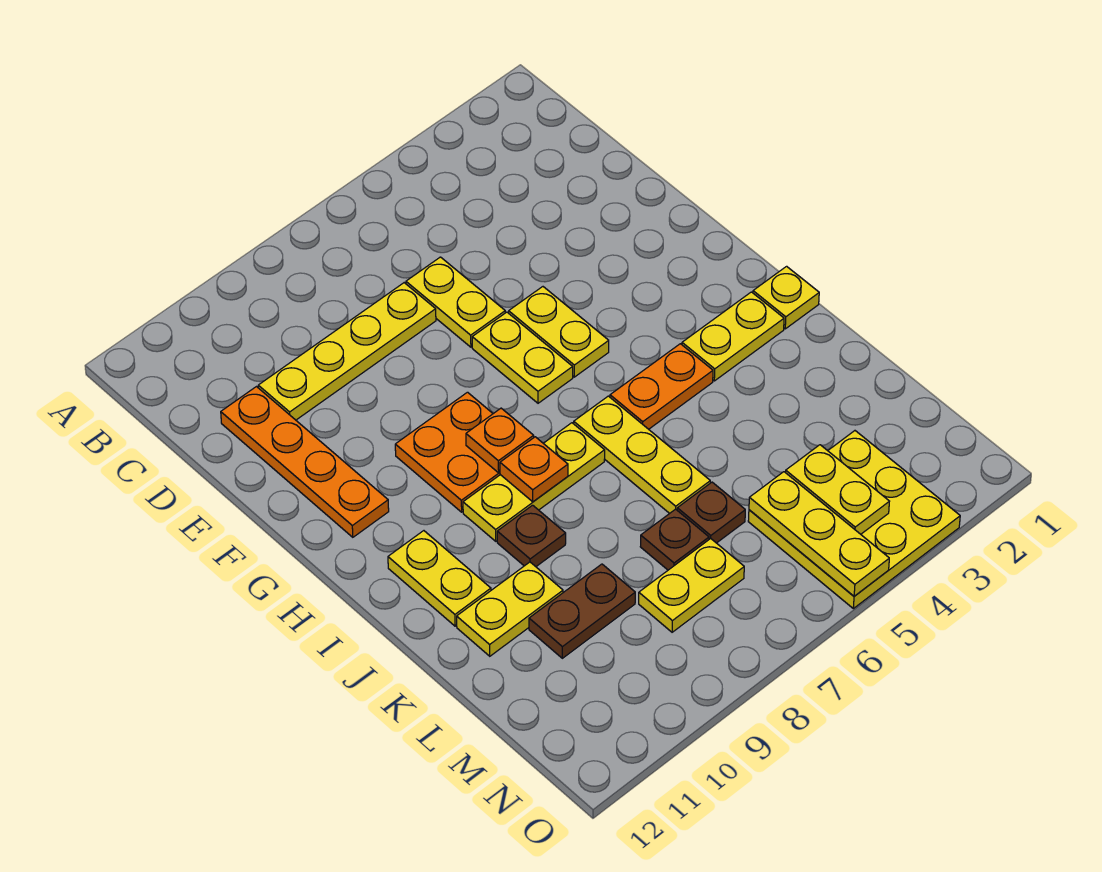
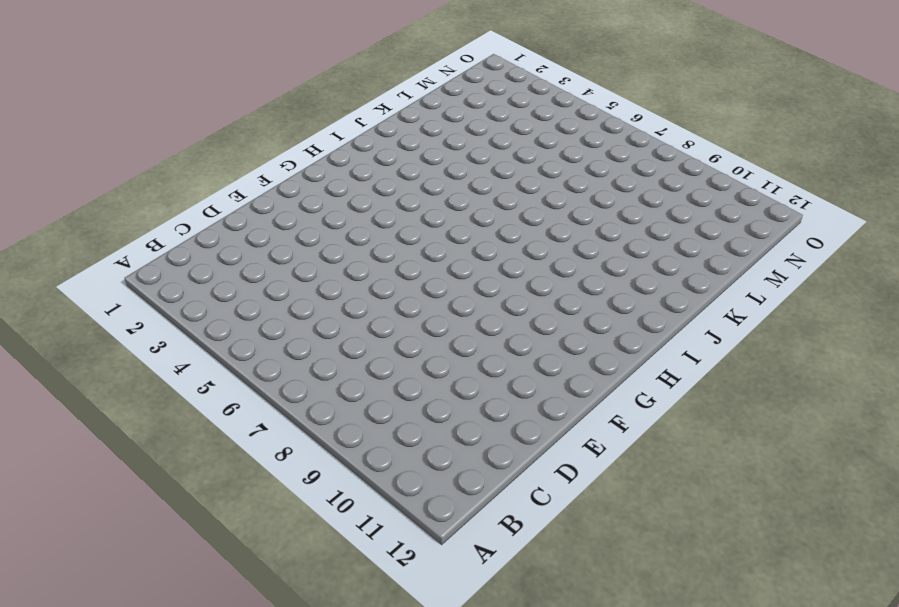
none -> yellow 1x2 plate [406,257,505,347]
none -> yellow 1x4 plate [258,283,436,420]
none -> orange 1x4 plate [221,387,389,537]

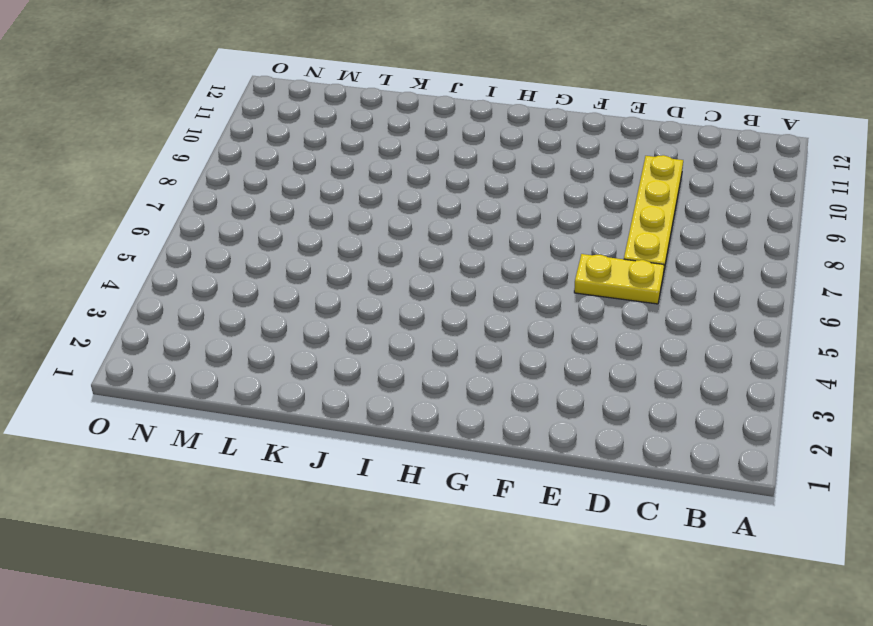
none -> orange 1x4 plate [221,387,389,537]
none -> yellow 1x2 plate [509,287,609,377]
none -> yellow 1x2 plate [472,312,573,403]

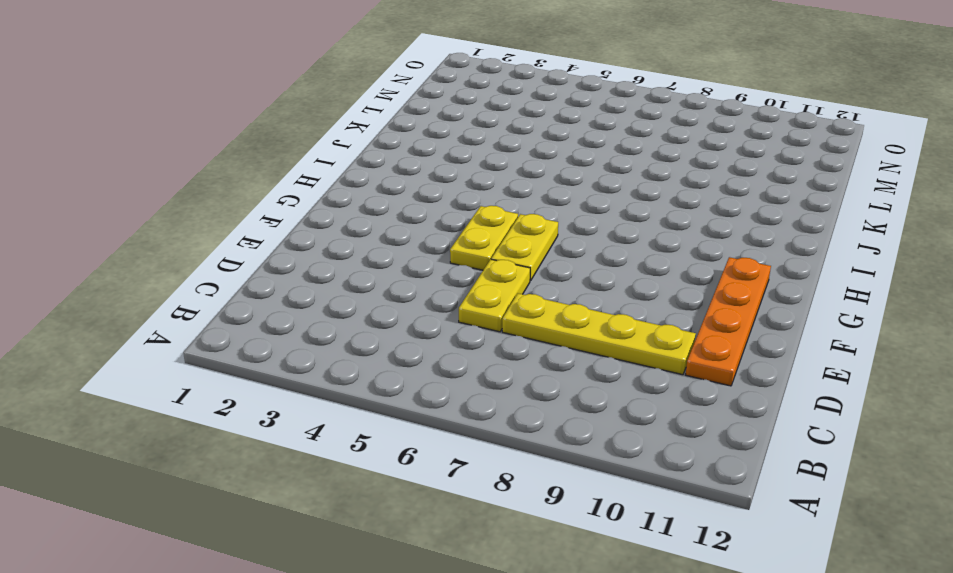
none -> orange 2x2 plate [395,392,500,512]
none -> yellow 1x1 plate [753,266,819,329]
none -> yellow 1x2 plate [682,292,784,381]

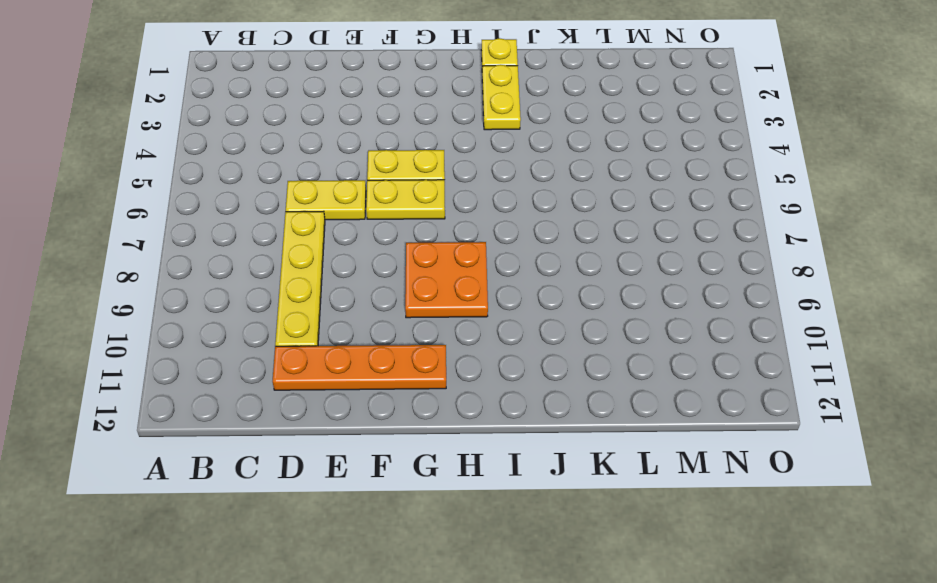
none -> orange 1x2 plate [610,344,713,429]
none -> yellow 1x3 plate [574,396,710,513]
none -> yellow 1x3 plate [463,423,605,541]

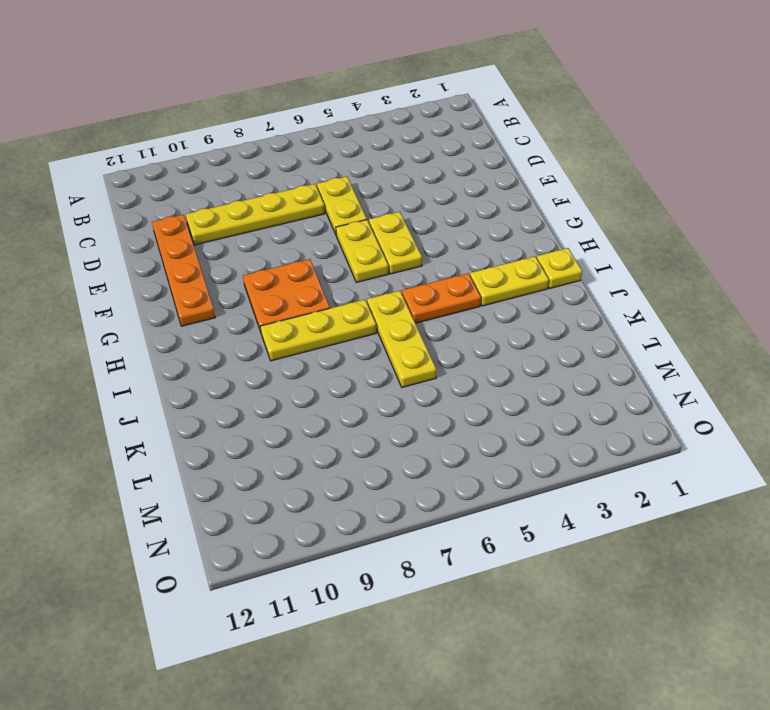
none -> yellow 1x2 plate [388,531,491,626]
none -> brown 1x1 plate [497,505,566,567]
none -> yellow 1x2 plate [457,562,563,656]

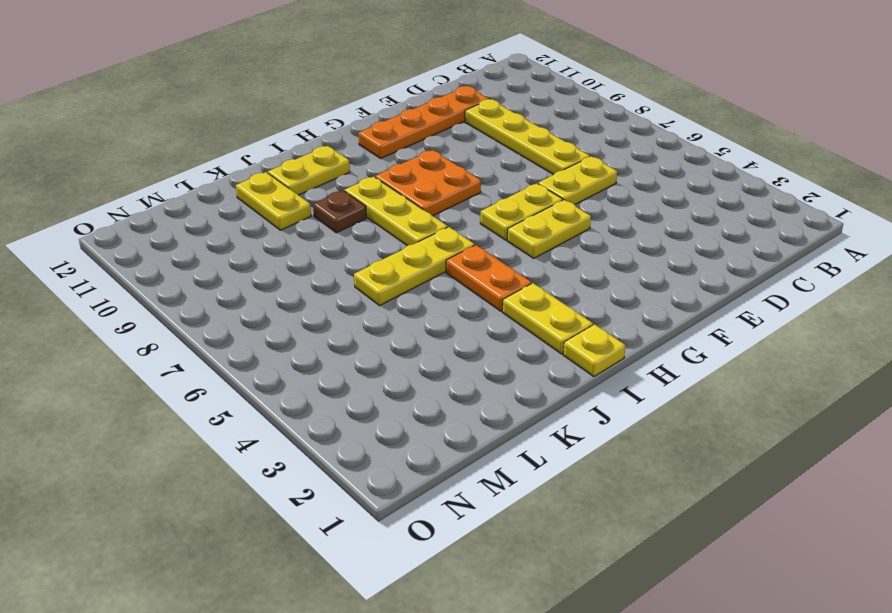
none -> brown 1x1 plate [677,482,745,543]
none -> brown 1x1 plate [640,509,709,570]
none -> brown 1x2 plate [529,564,635,658]

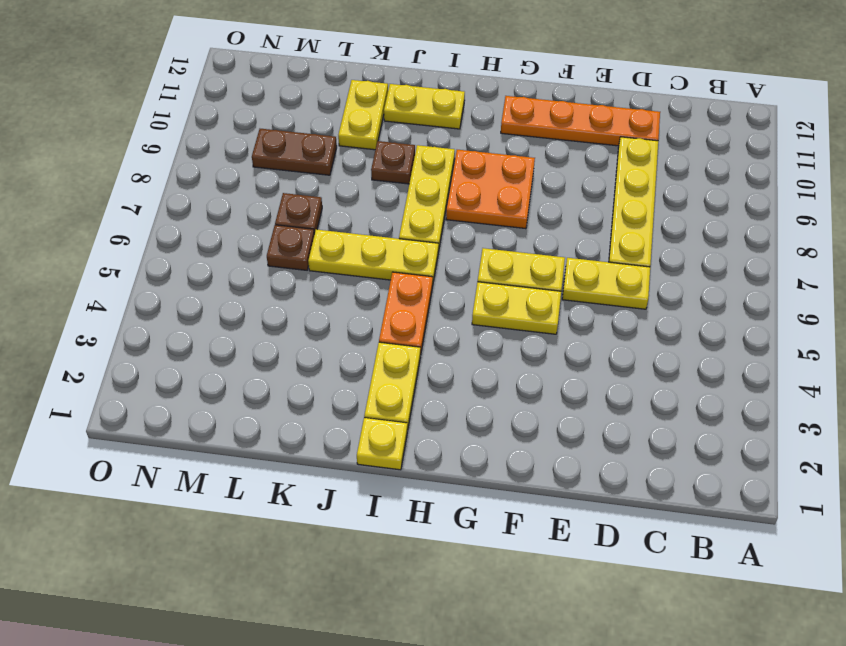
brown 1x2 plate [252,129,337,175] -> brown 1x2 plate turned to [529,564,635,658]
none -> yellow 3x3 plate [748,431,960,608]
none -> yellow 1x2 plate [639,539,744,632]
none -> orange 1x1 plate [466,408,534,473]

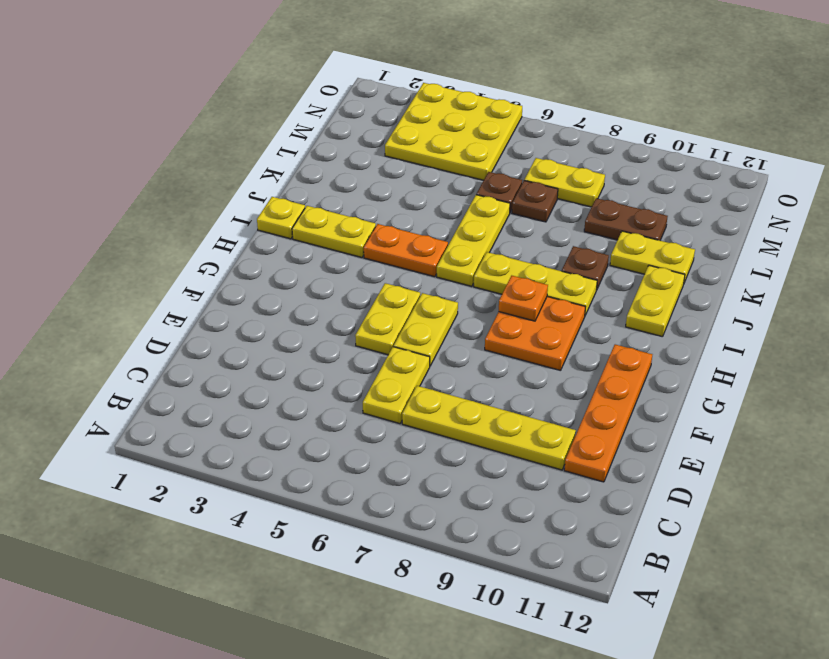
none -> orange 1x1 plate [500,437,568,502]
none -> yellow 1x2 plate [785,445,889,534]
none -> yellow 1x3 plate [749,472,889,596]

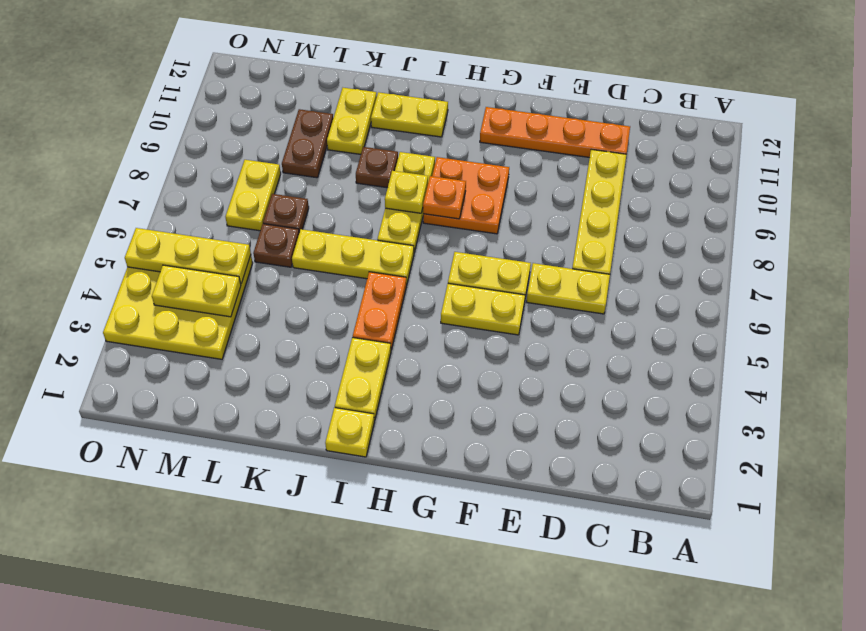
yellow 1x1 plate [385,171,428,213] -> orange 1x1 plate [500,437,568,502]

